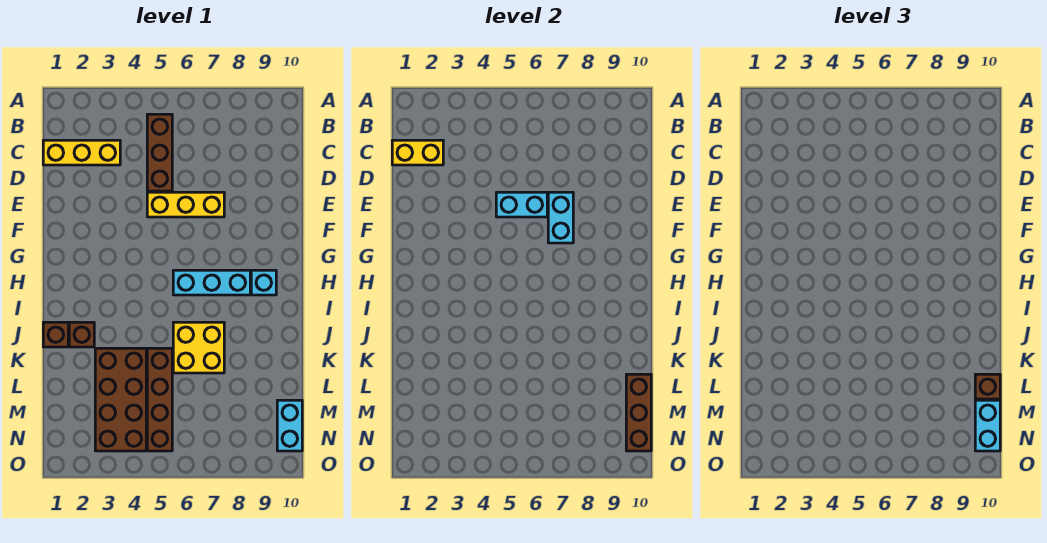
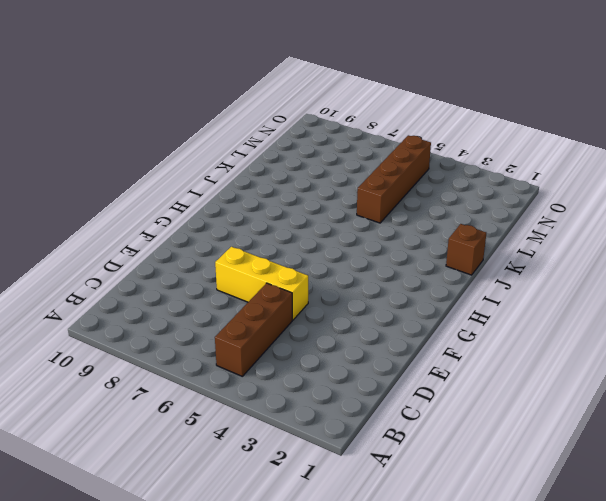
none -> yellow 1x3 brick [43,140,120,165]
none -> cyan 1x3 brick [173,270,250,295]
none -> cyan 1x1 brick [251,270,276,295]

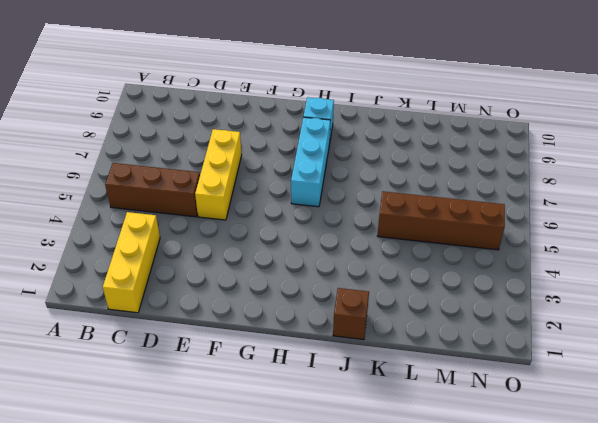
none -> brown 1x1 brick [69,322,94,347]
none -> yellow 2x2 brick [173,322,224,373]
none -> brown 2x4 brick [95,348,146,451]

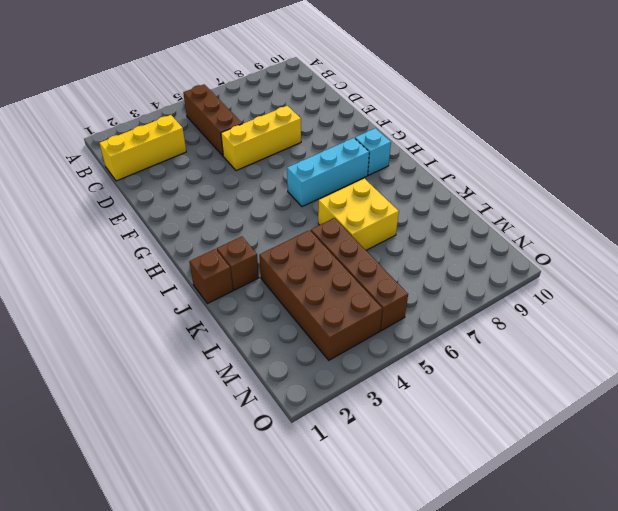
none -> cyan 1x2 brick [277,400,302,451]
none -> yellow 1x2 brick [392,140,443,165]
none -> cyan 1x2 brick [496,192,547,217]

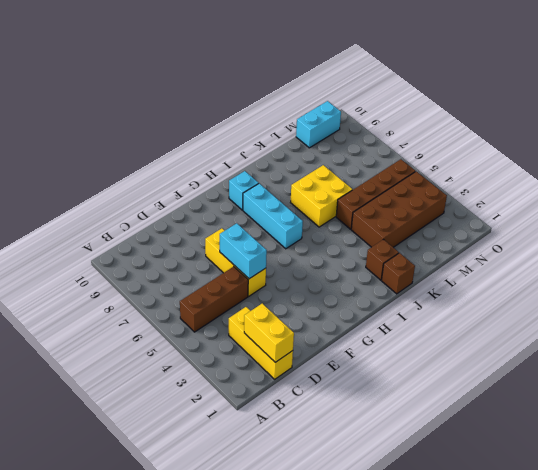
none -> cyan 1x2 brick [548,192,573,243]
none -> brown 1x3 brick [626,374,651,451]
none -> brown 1x1 brick [975,374,1000,399]

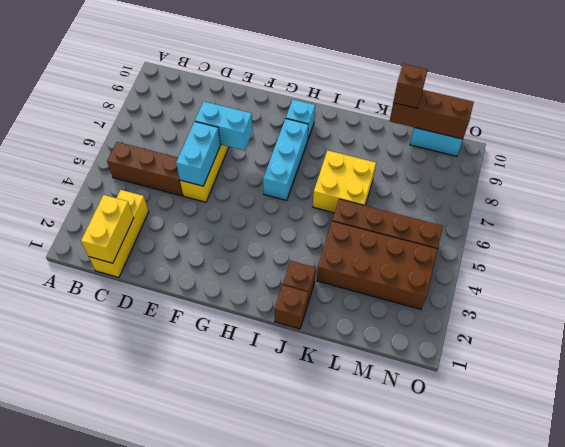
none -> cyan 1x2 brick [975,400,1000,451]

